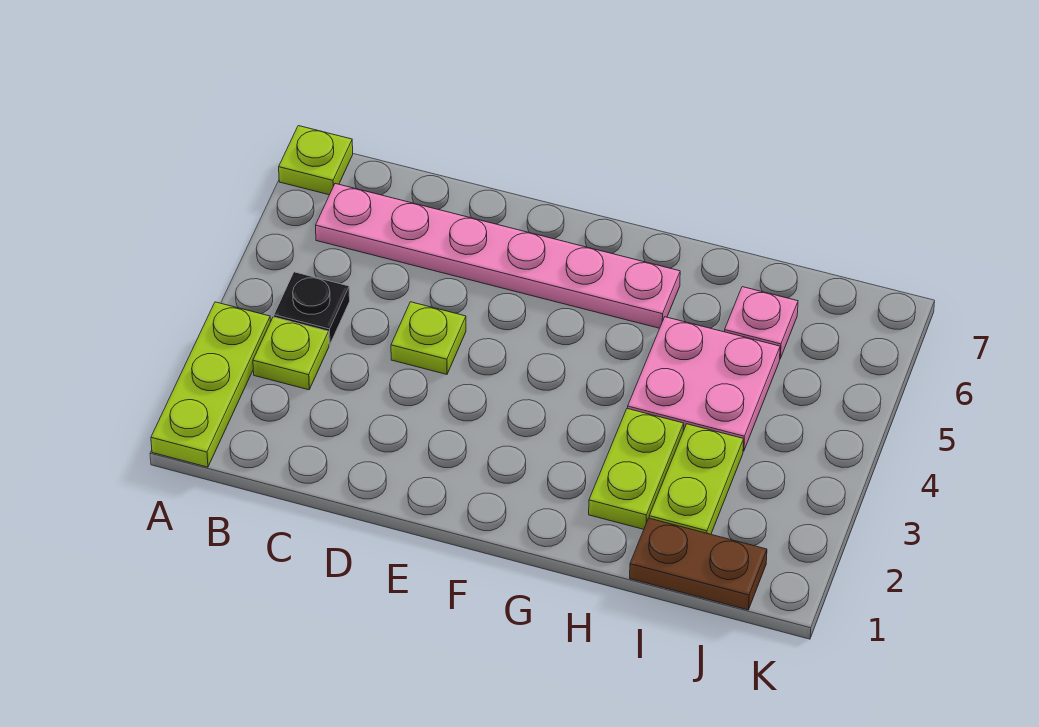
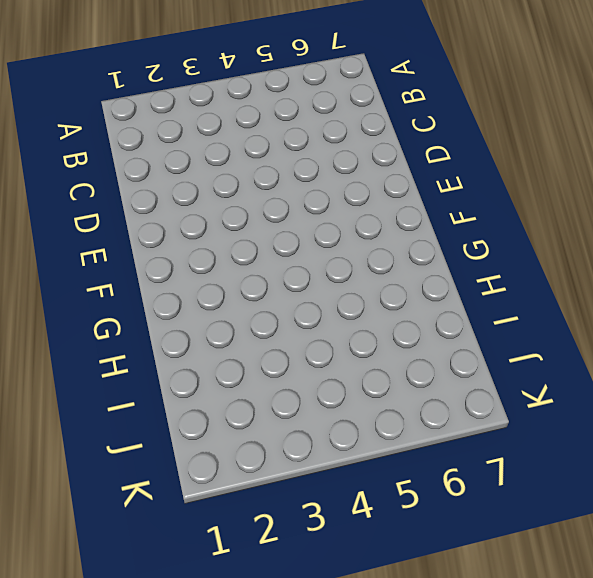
none -> lime 1x3 plate [151,302,270,467]
none -> lime 1x1 plate [279,126,353,195]

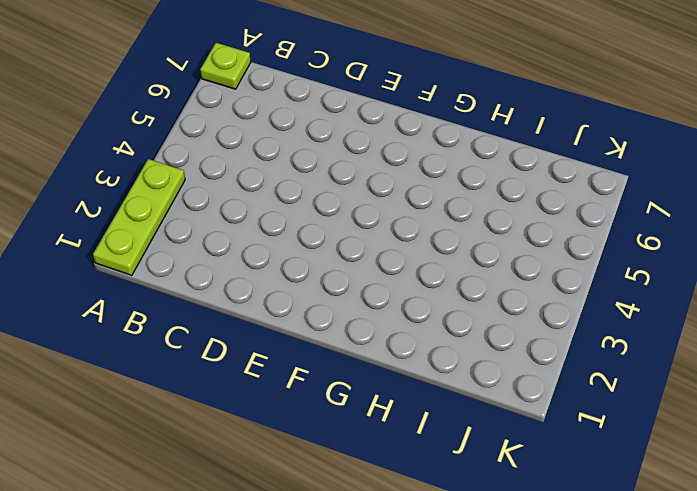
none -> lime 1x1 plate [253,317,329,390]
none -> black 1x1 plate [274,272,350,344]

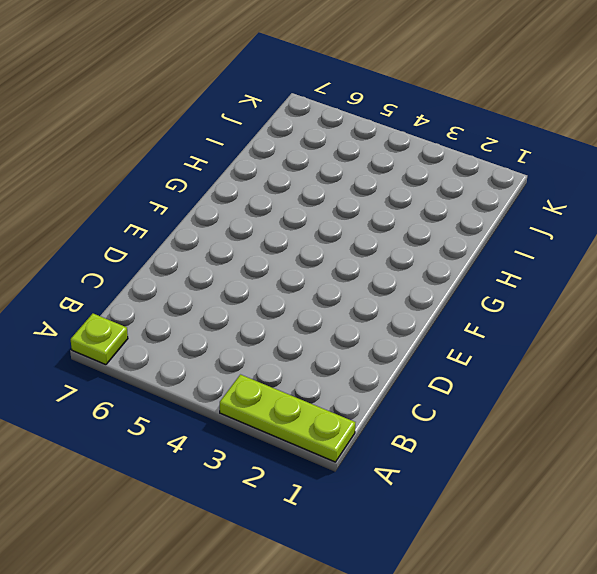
none -> lime 1x1 plate [253,317,329,390]
none -> black 1x1 plate [274,272,350,344]

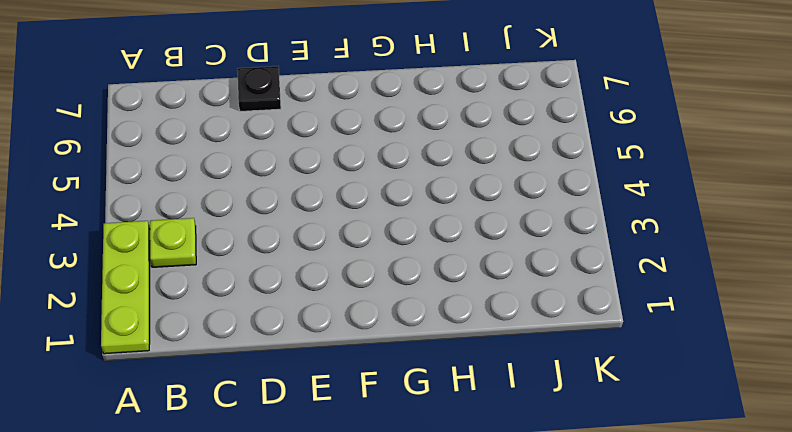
black 1x1 plate [237,66,281,111] -> black 1x1 plate moved to [274,272,350,344]
none -> lime 1x1 plate [279,126,353,195]
none -> pink 1x6 plate [316,184,680,328]

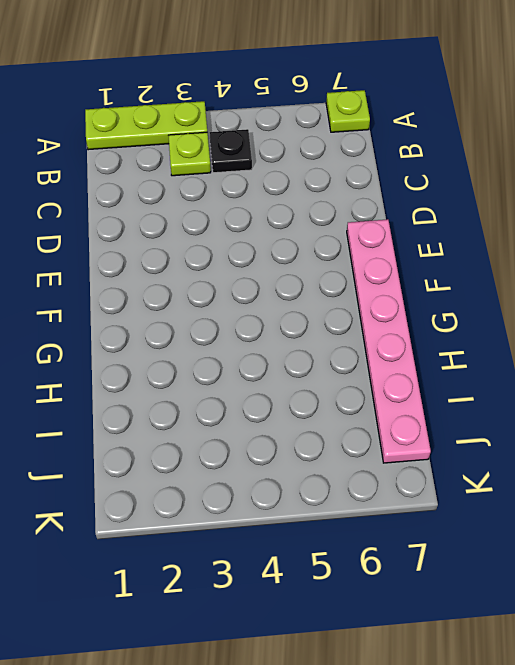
pink 1x6 plate [347,219,431,463] -> pink 1x6 plate moved to [316,184,680,328]
none -> lime 1x1 plate [391,302,466,374]
none -> lime 1x2 plate [589,408,684,529]

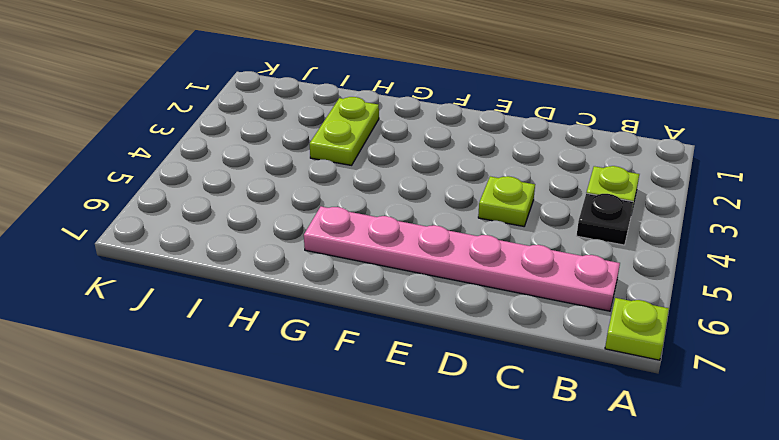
none -> lime 1x3 plate [151,302,270,467]
none -> pink 2x2 plate [628,317,780,451]

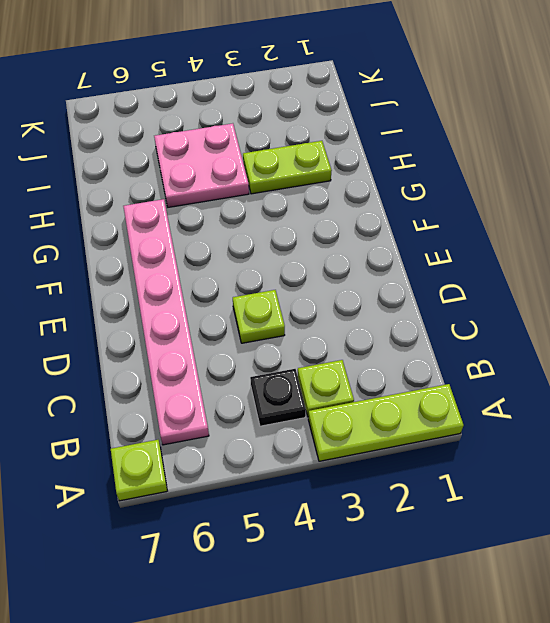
none -> brown 1x2 plate [630,518,767,610]
none -> lime 1x2 plate [649,424,744,534]

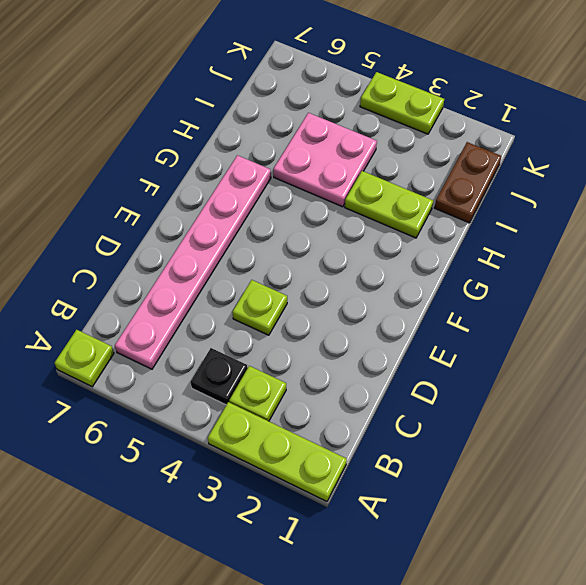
lime 1x2 plate [360,72,444,134] -> lime 1x2 plate moved to [649,424,744,534]
none -> pink 1x1 plate [724,287,798,358]

